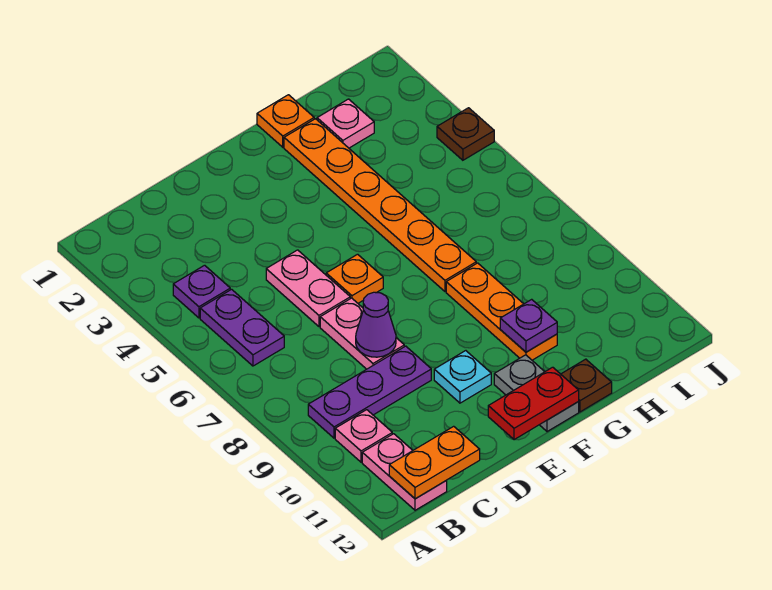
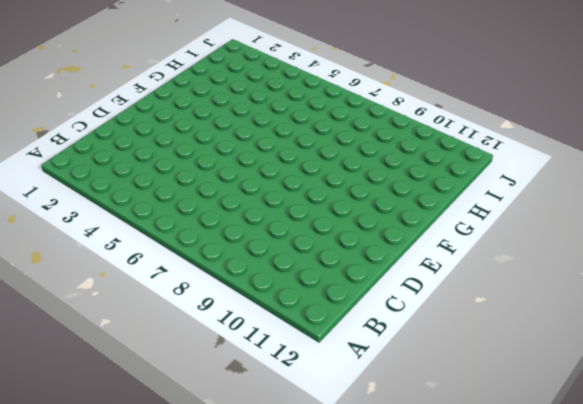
none -> purple 1x1 plate [173,265,230,318]
none -> purple 1x2 plate [200,289,284,366]
none -> purple 1x3 plate [308,346,431,438]

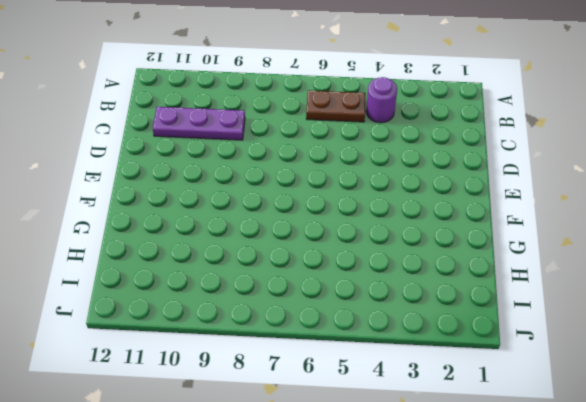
purple 1x1 round brick [366,77,397,123] -> purple 1x1 plate [173,265,230,318]
brown 1x2 plate [306,90,366,122] -> purple 1x2 plate [200,289,284,366]
purple 1x3 plate [153,107,245,140] -> purple 1x3 plate turned to [308,346,431,438]
none -> pink 1x1 plate [335,410,392,462]
none -> pink 1x2 plate [362,434,447,510]
none -> pink 1x2 plate [266,250,350,327]

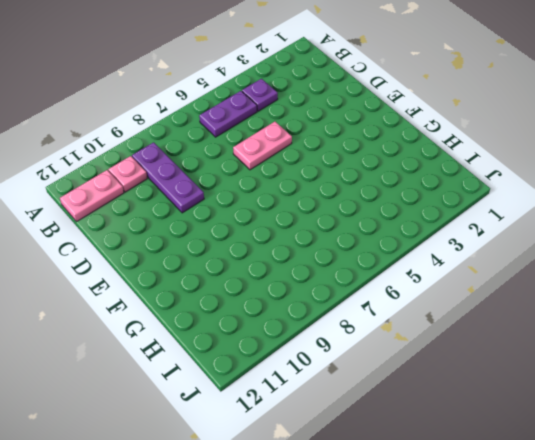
none -> pink 1x2 plate [320,298,404,369]
none -> orange 1x1 plate [326,254,383,303]
none -> cyan 1x1 plate [434,351,491,403]

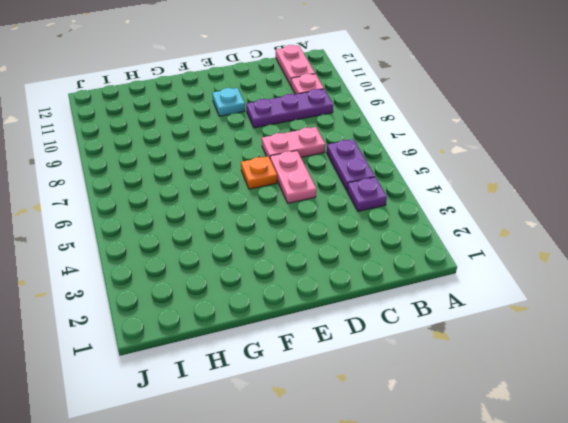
pink 1x2 plate [262,127,325,158] -> pink 1x2 plate turned to [320,298,404,369]
none -> grey 1x2 plate [494,355,579,432]
none -> orange 1x1 plate [257,95,314,147]
none -> orange 1x6 plate [284,119,476,292]

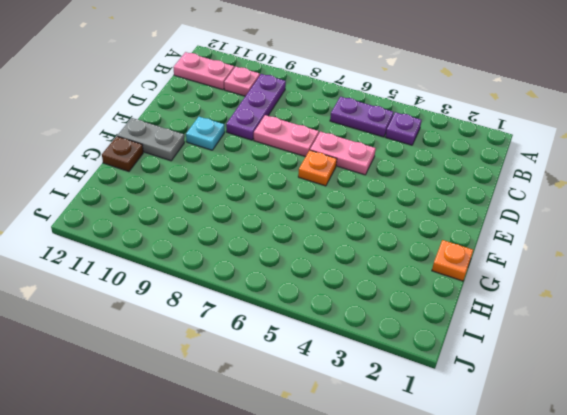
none -> orange 1x6 plate [284,119,476,292]
none -> orange 1x3 plate [446,263,557,360]
none -> pink 1x1 plate [317,99,374,148]

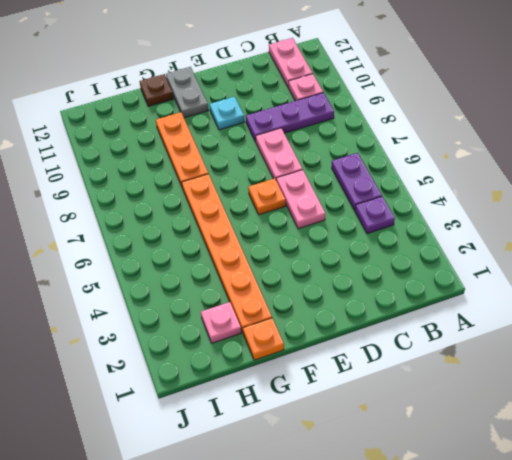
none -> brown 1x1 plate [437,108,494,160]
none -> orange 1x2 plate [389,426,480,499]
none -> purple 1x1 cone [356,292,396,357]

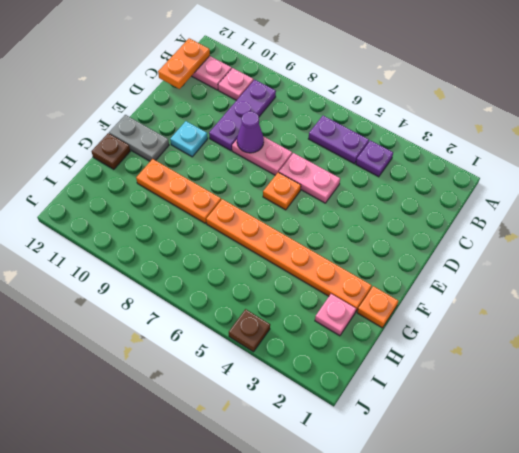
none -> red 1x2 plate [488,367,579,440]
none -> purple 1x1 plate [500,299,557,352]

